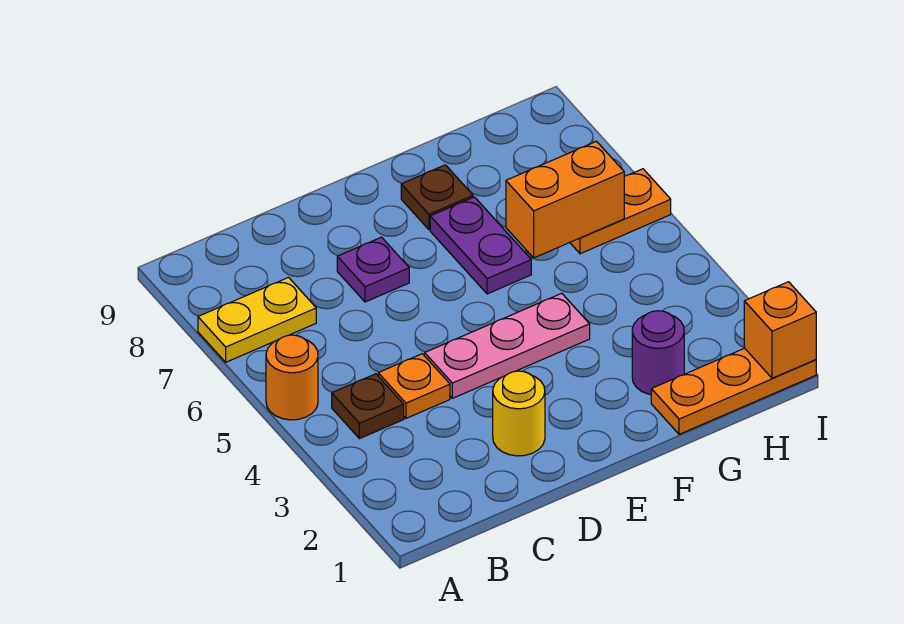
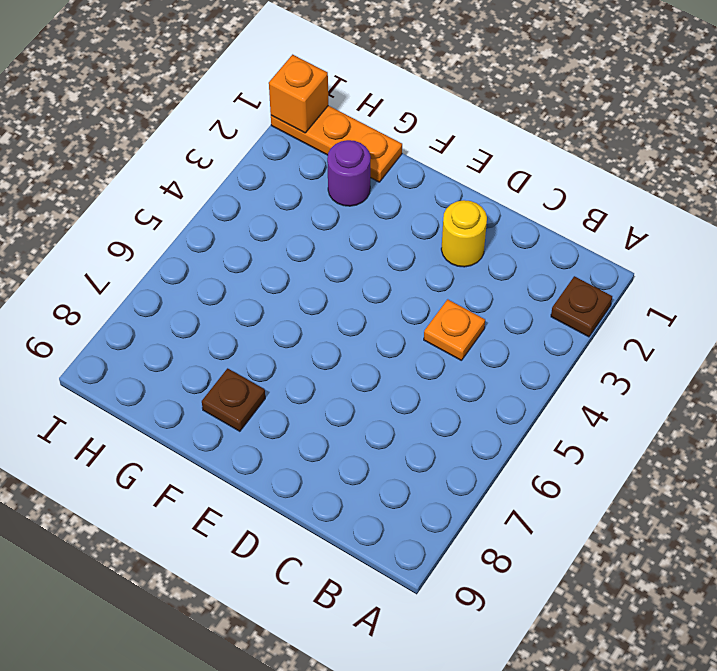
brown 1x1 plate [551,276,612,337] -> brown 1x1 plate moved to [332,374,404,439]
none -> orange 1x1 round brick [266,335,318,420]
none -> yellow 1x2 plate [198,278,316,362]
none -> pink 1x3 plate [425,293,590,398]

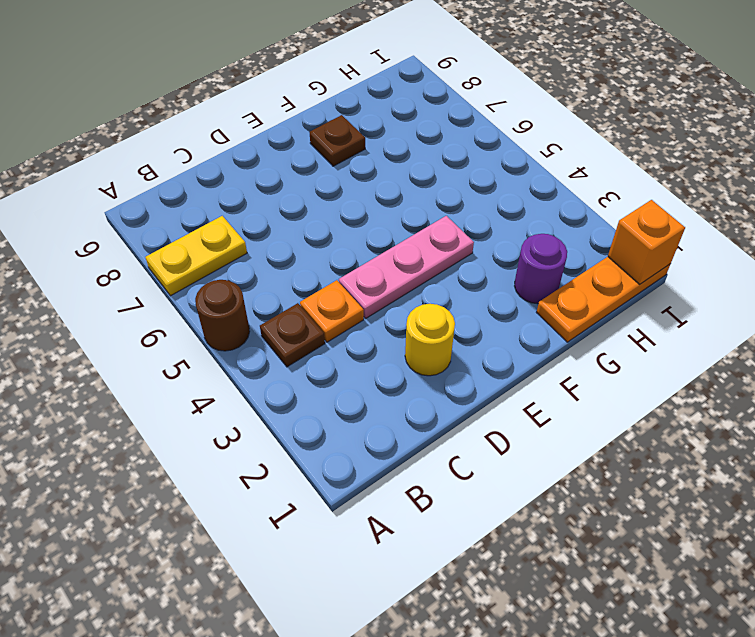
brown 1x1 round brick [195,280,250,351] -> orange 1x1 round brick [266,335,318,420]
none -> purple 1x1 plate [337,237,409,302]
none -> purple 1x2 plate [430,197,531,294]
none -> orange 1x2 plate [570,169,671,254]

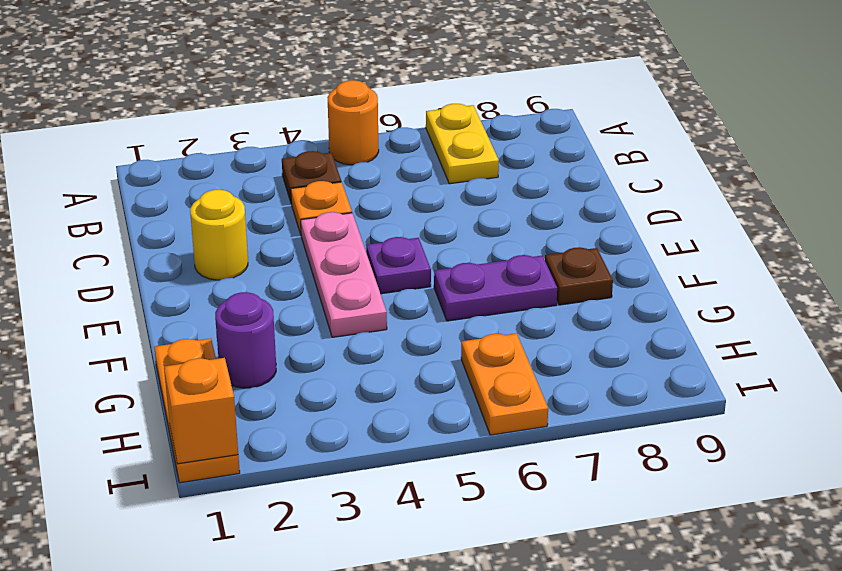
purple 1x1 plate [366,237,431,294] -> purple 1x1 plate moved to [337,237,409,302]
none -> orange 1x2 brick [506,141,624,258]

